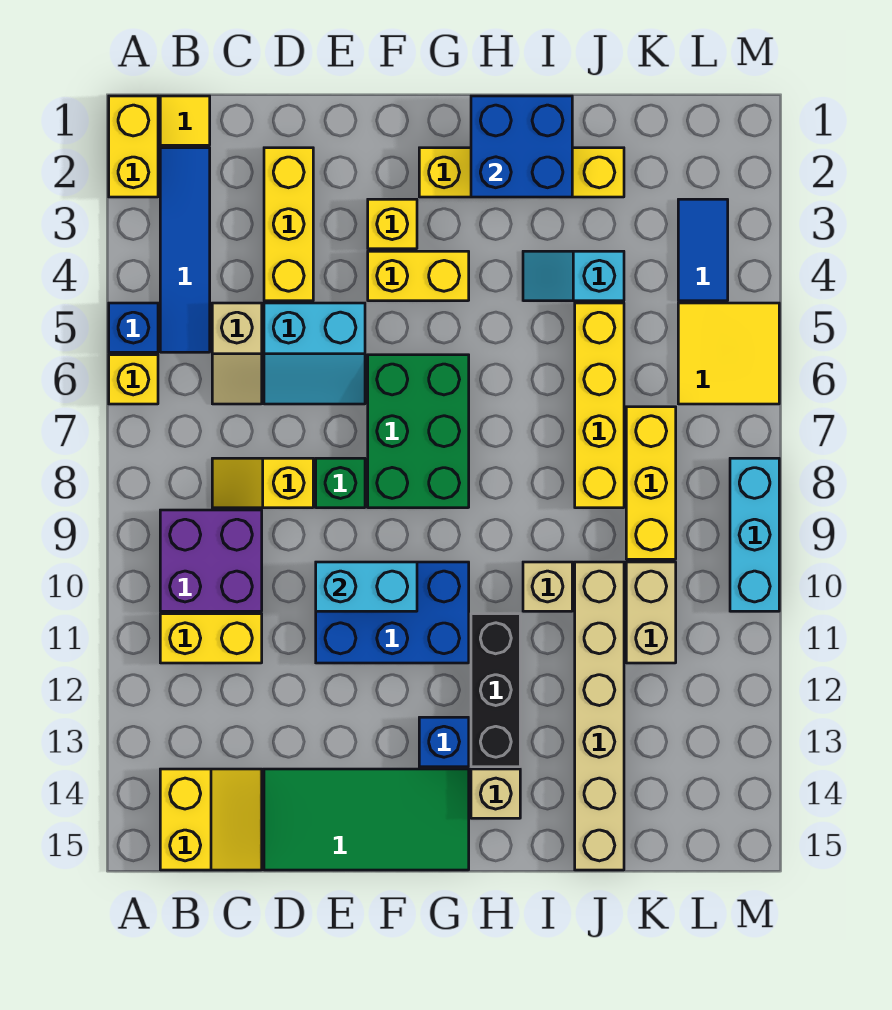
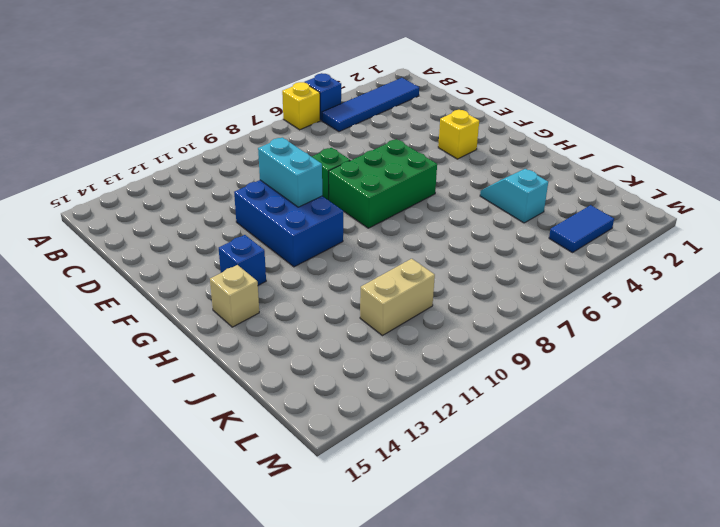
none -> yellow 1x2 brick [109,96,158,197]
none -> yellow 1x1 tile [160,96,210,145]
none -> purple 2x2 brick [160,510,262,611]
none -> yellow 1x2 brick [160,614,262,663]

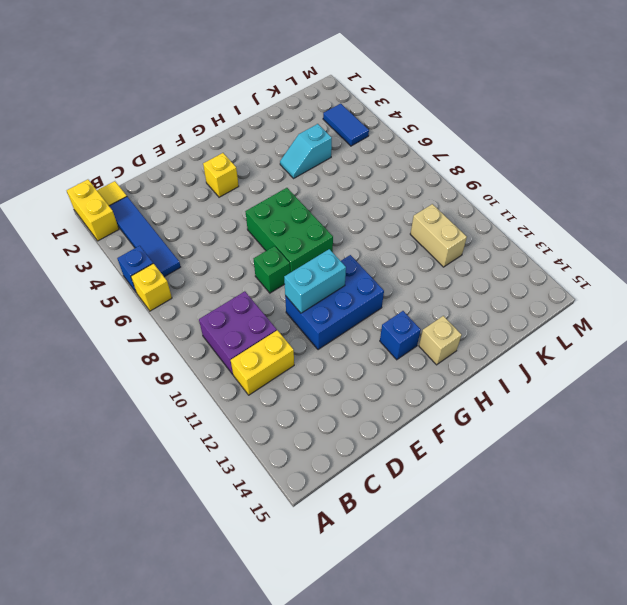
none -> yellow 2x2 slope [160,769,262,870]
none -> tan 1x2 slope [212,303,262,404]
none -> yellow 1x2 slope [212,458,313,508]
none -> yellow 1x3 brick [264,148,313,301]

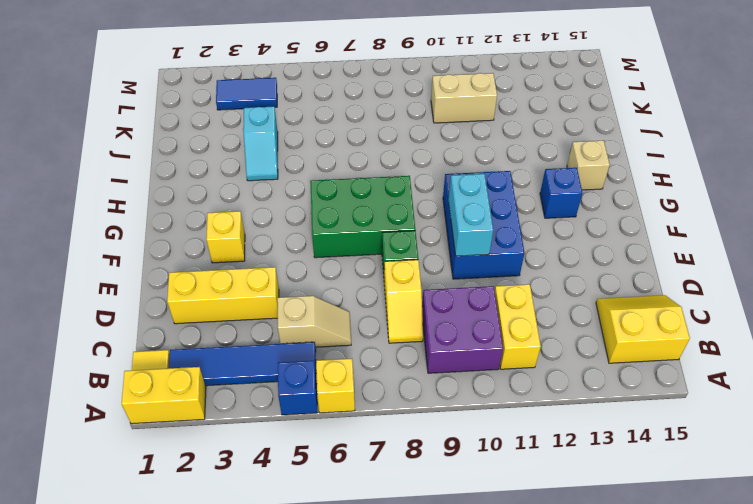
none -> cyan 2x2 slope [264,303,365,404]
none -> green 2x4 tile [264,769,469,870]
none -> yellow 1x2 brick [368,251,469,301]
none -> yellow 1x4 brick [419,148,624,197]

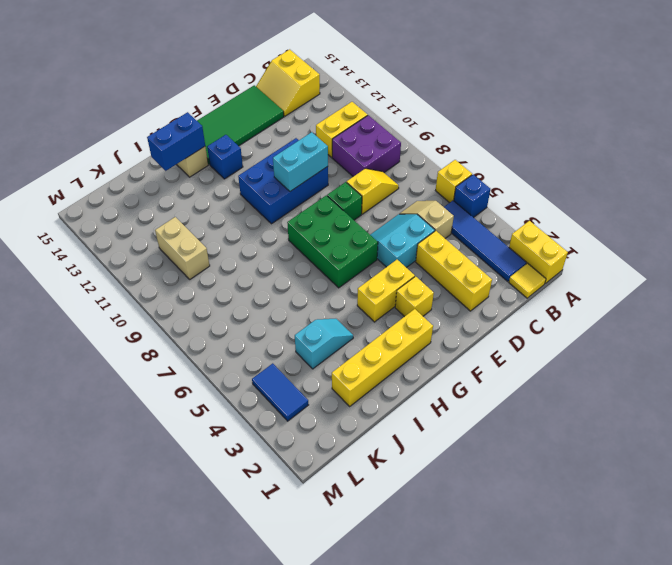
blue 1x2 brick [147,112,205,171] -> none
none -> black 1x3 brick [471,614,520,767]
none -> tan 1x1 brick [523,562,572,611]
none -> yellow 1x4 brick [575,303,624,508]
none -> tan 1x6 brick [575,562,624,870]

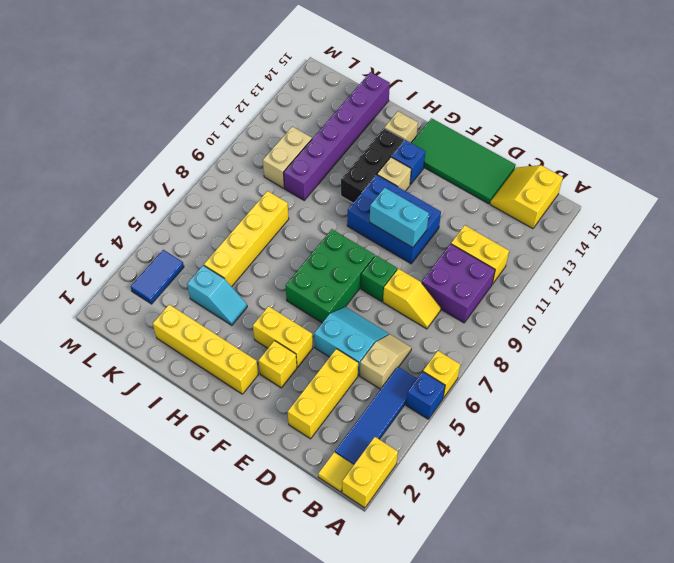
tan 1x1 brick [377,157,411,191] -> tan 1x1 brick moved to [523,562,572,611]
purple 1x6 brick [284,72,390,200] -> tan 1x6 brick [575,562,624,870]
none -> yellow 1x3 brick [626,407,676,559]
none -> yellow 2x2 tile [678,303,779,404]
none -> cyan 1x3 brick [730,458,779,611]
none -> blue 2x2 brick [471,96,572,197]

